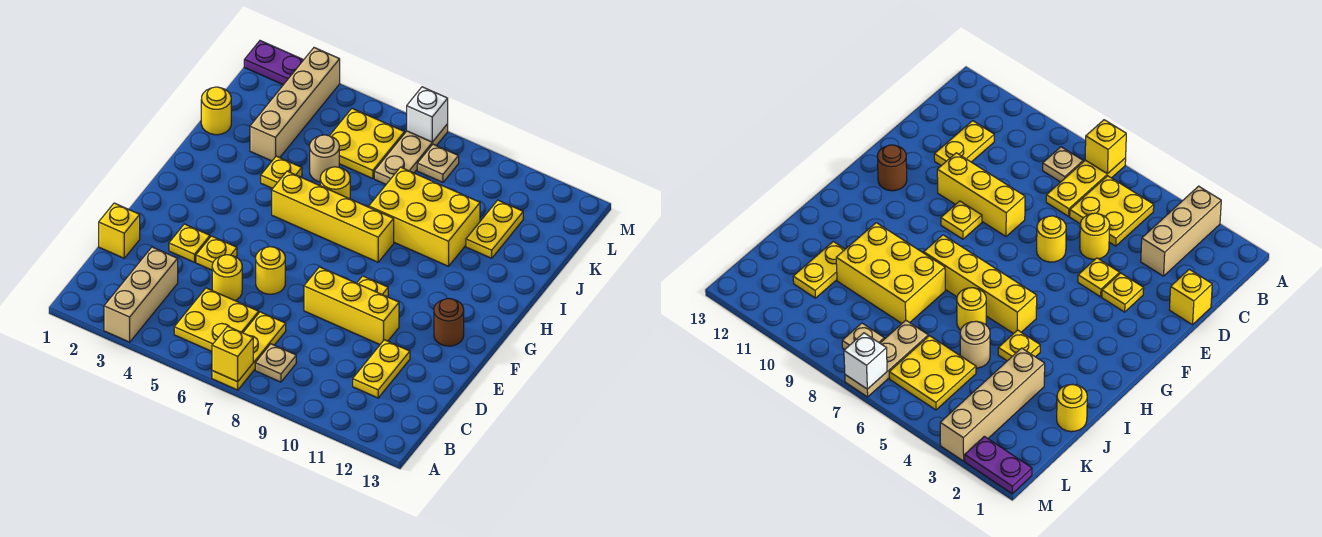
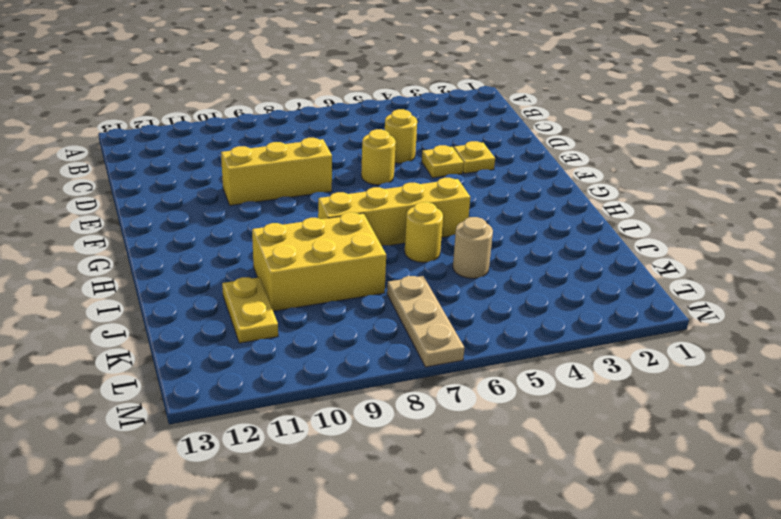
none -> tan 1x3 brick [104,247,178,342]
none -> yellow 1x3 plate [212,312,286,390]
none -> yellow 2x2 plate [174,288,259,352]

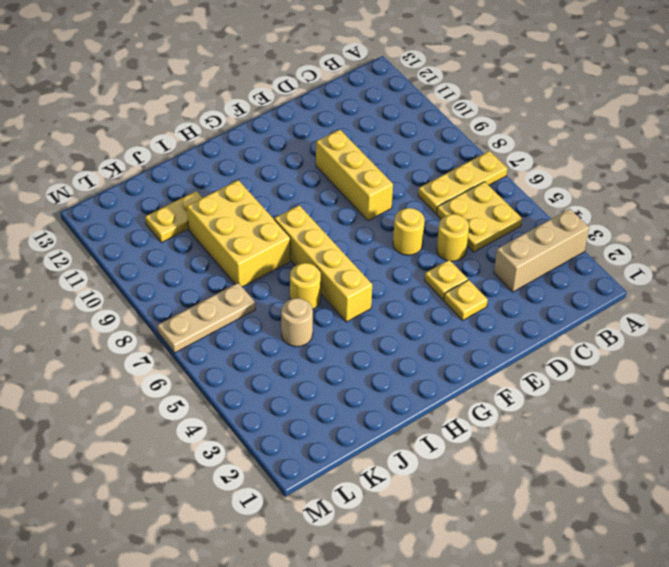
none -> tan 1x1 plate [255,344,296,382]
none -> yellow 1x2 plate [353,340,410,398]
none -> yellow 1x1 brick [99,203,140,258]

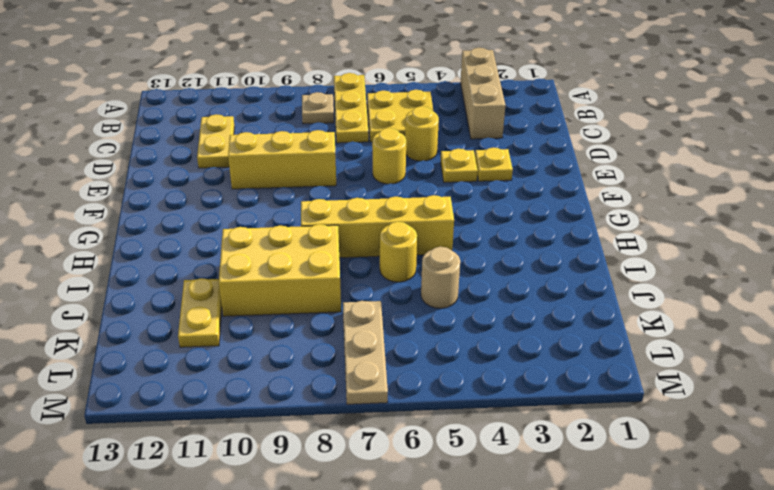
none -> yellow 1x1 brick [99,203,140,258]
none -> yellow 1x1 plate [357,276,388,297]
none -> brown 1x1 round brick [434,299,464,346]

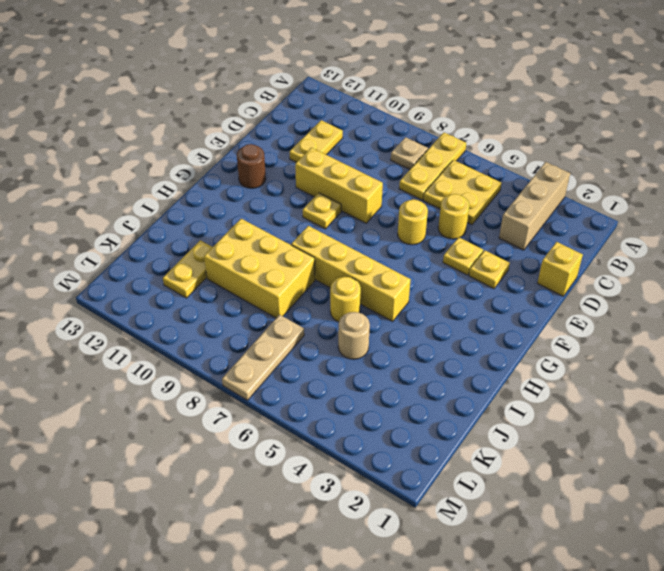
none -> yellow 1x1 plate [261,156,302,189]
none -> yellow 1x1 round brick [201,87,231,135]
none -> tan 1x4 brick [250,48,340,161]

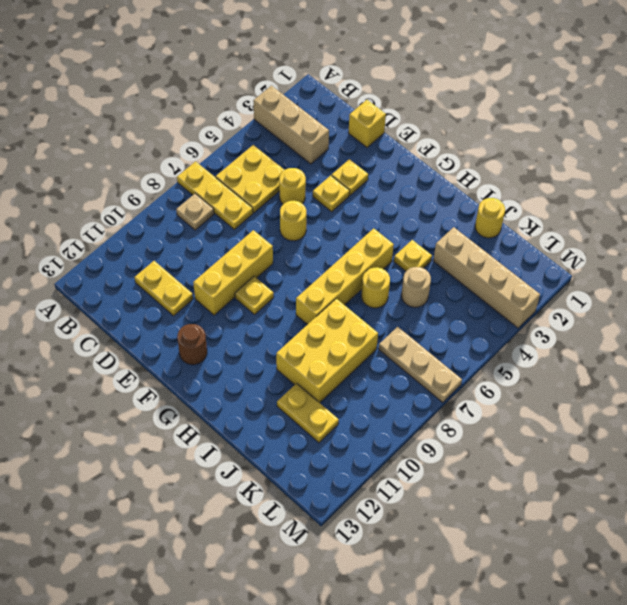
none -> yellow 2x2 plate [330,109,405,179]
none -> tan 1x1 plate [417,144,459,182]
none -> purple 1x2 plate [244,41,303,85]

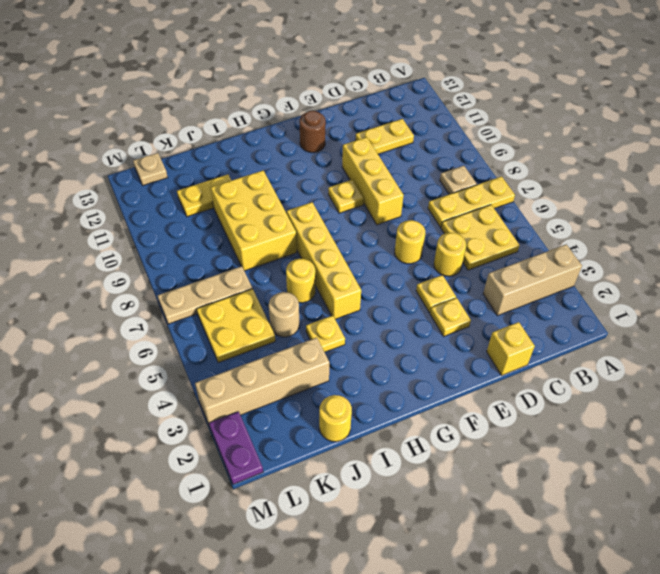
tan 1x1 plate [133,153,168,185] -> tan 1x1 plate moved to [417,144,459,182]
none -> yellow 1x1 brick [212,326,253,382]
none -> white 1x1 brick [407,87,448,142]

